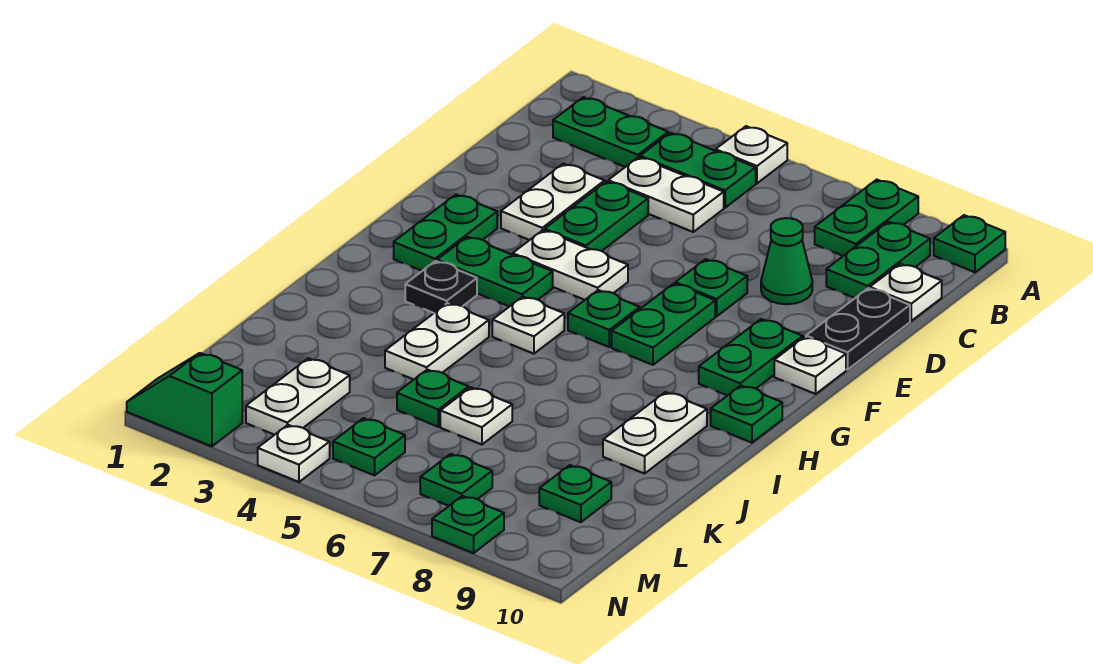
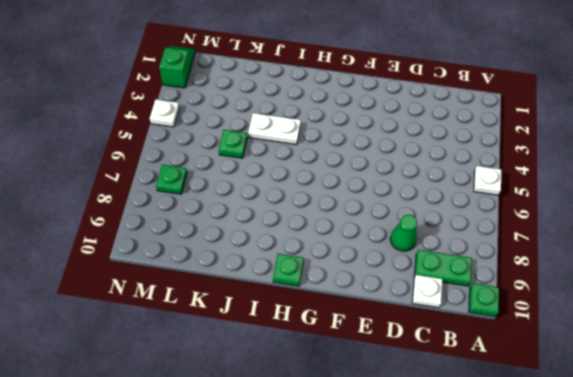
none -> green 1x2 plate [815,180,918,256]
none -> green 1x2 plate [553,97,668,167]
none -> green 1x2 plate [640,133,756,208]
none -> white 1x2 plate [608,157,724,232]

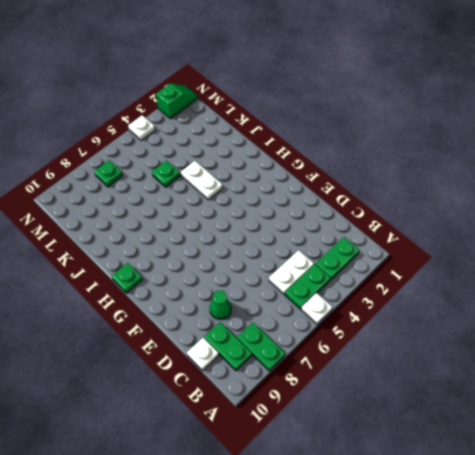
none -> green 1x1 plate [934,215,1005,272]
none -> white 1x2 plate [501,164,605,240]
none -> green 1x2 plate [545,181,648,251]
none -> black 1x2 plate [806,288,910,370]

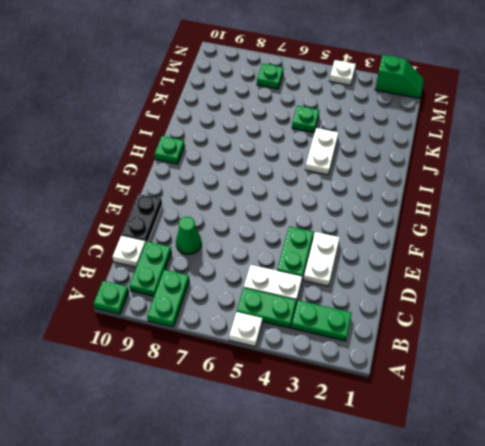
none -> green 1x1 plate [675,259,747,316]
none -> green 1x2 plate [394,195,497,271]
none -> white 1x2 plate [513,230,628,300]
none -> green 1x2 plate [612,284,715,365]

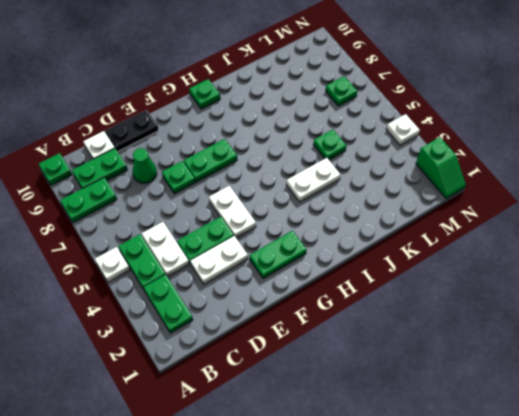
none -> green 1x2 plate [699,319,803,396]
none -> white 1x1 plate [774,337,846,394]
none -> green 1x2 plate [437,237,553,307]
none -> green 1x1 plate [568,290,640,347]

